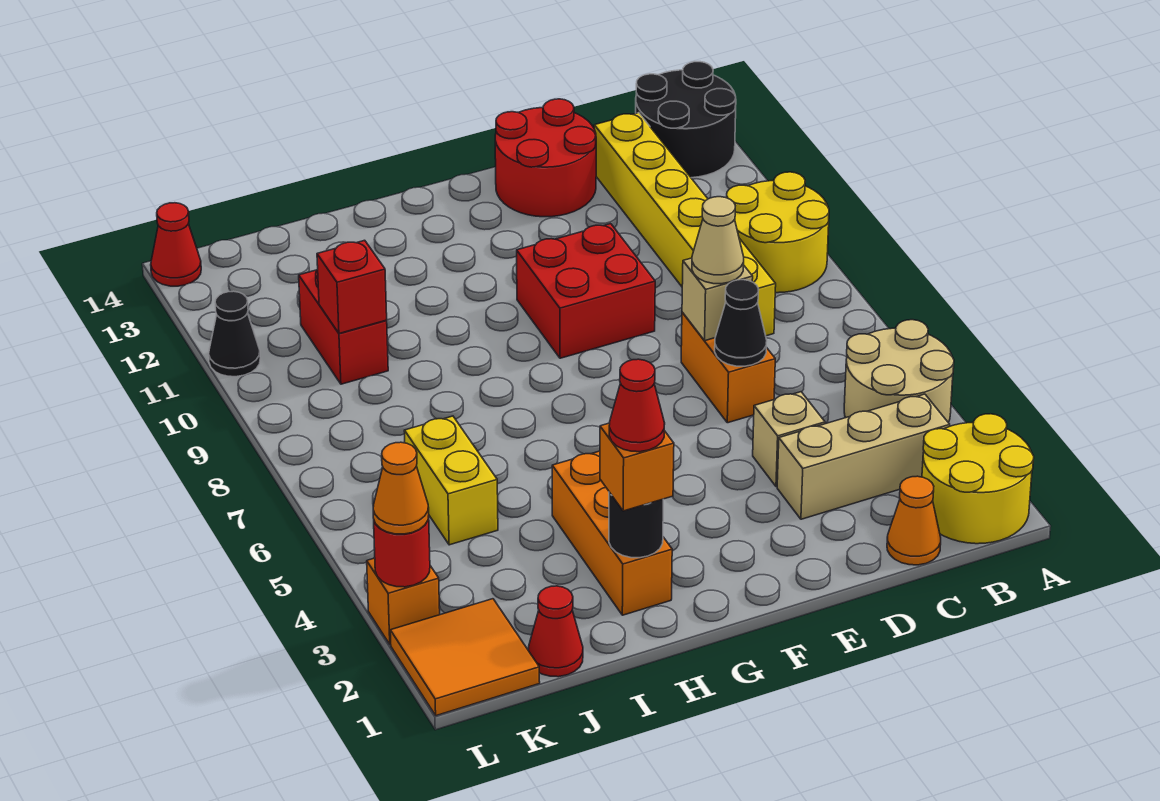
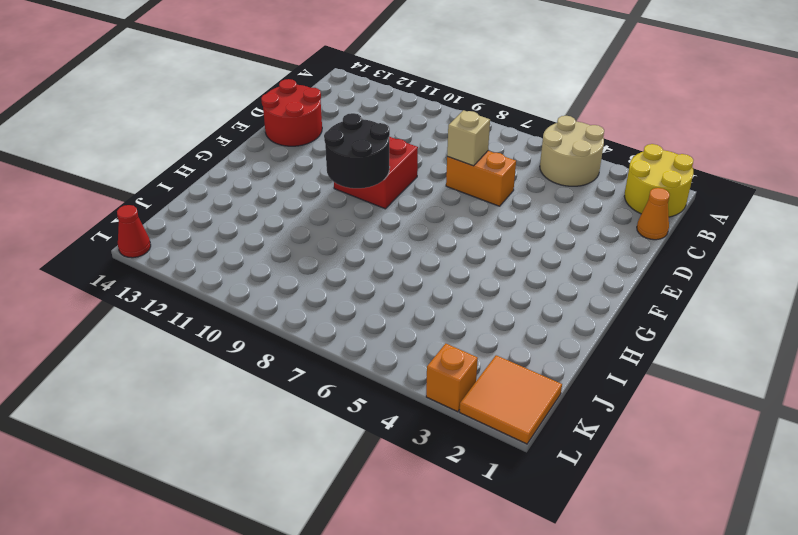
black 2x2 round brick [324,113,390,188] -> black 2x2 round brick moved to [636,62,736,178]
none -> yellow 2x2 round brick [727,172,829,293]
none -> tan 1x3 brick [777,394,950,519]
none -> yellow 1x6 brick [594,113,776,336]

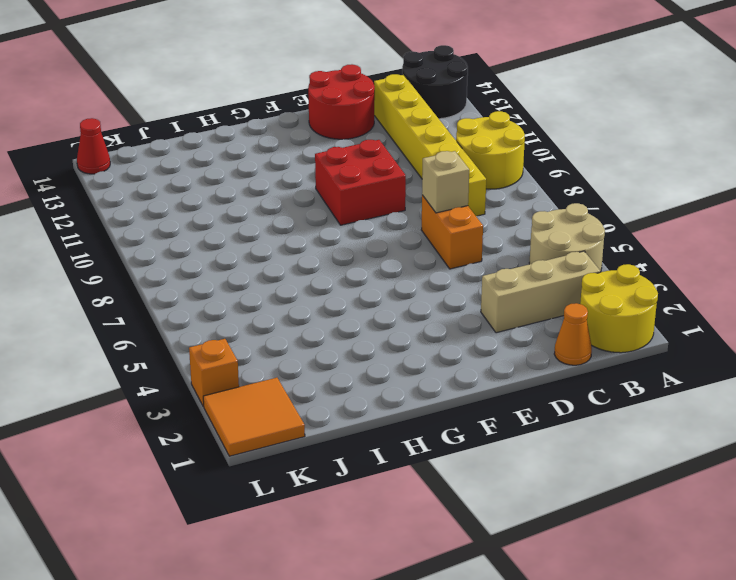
none -> tan 1x1 brick [753,392,825,487]
none -> orange 1x3 brick [552,451,672,615]
none -> red 1x1 cone [528,586,583,677]

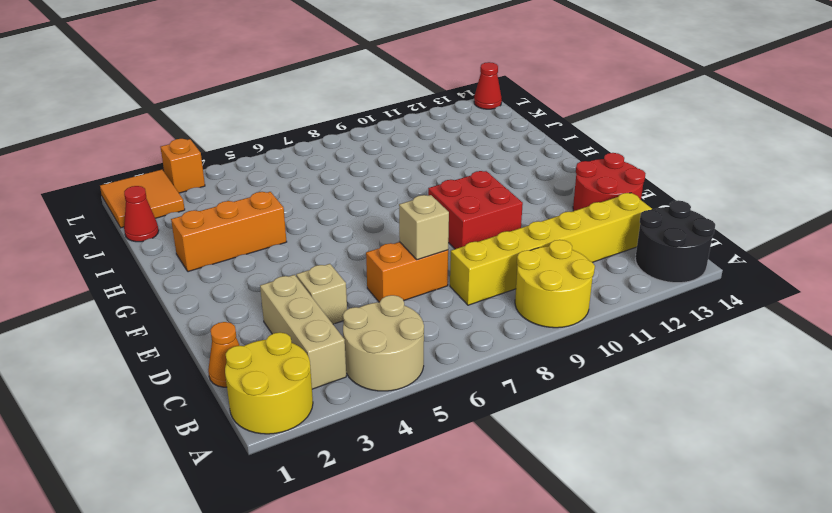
none -> yellow 1x2 brick [404,416,498,545]
none -> red 1x2 brick [299,270,388,384]
none -> black 1x1 cone [209,291,260,377]

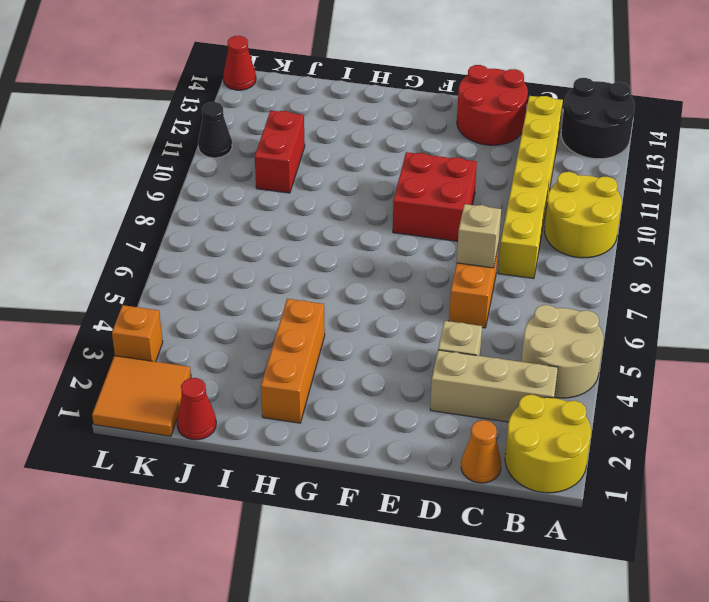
none -> yellow 1x2 brick [404,416,498,545]
none -> black 1x1 cone [715,280,767,366]
none -> black 1x1 round brick [609,492,663,558]

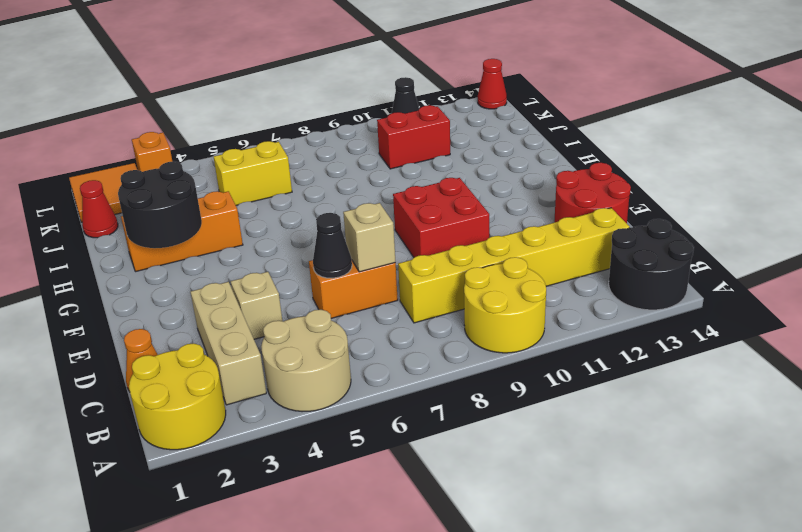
black 2x2 round brick [118,161,202,248] -> black 1x1 round brick [609,492,663,558]
none -> red 1x1 brick [317,240,387,333]
none -> red 1x1 round brick [374,517,430,587]
none -> tan 1x1 cone [692,197,744,284]

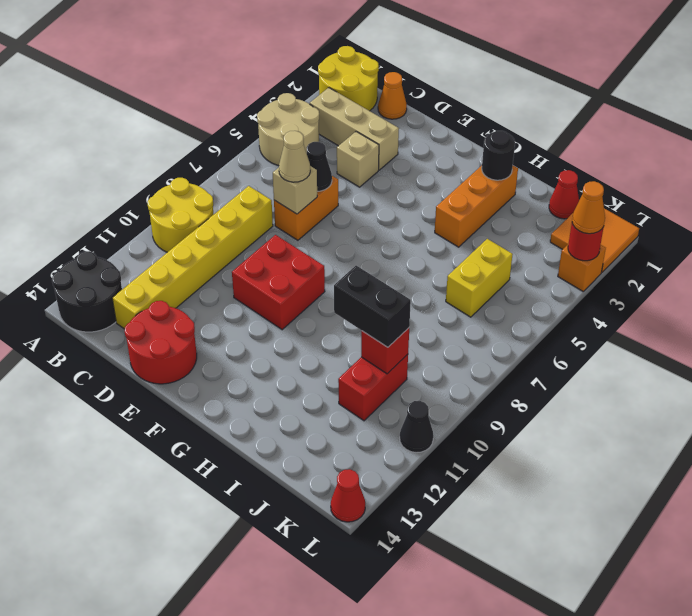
black 1x2 brick [334,266,411,347] -> none
none -> orange 1x1 brick [600,423,674,511]
none -> red 1x1 cone [609,359,665,452]

